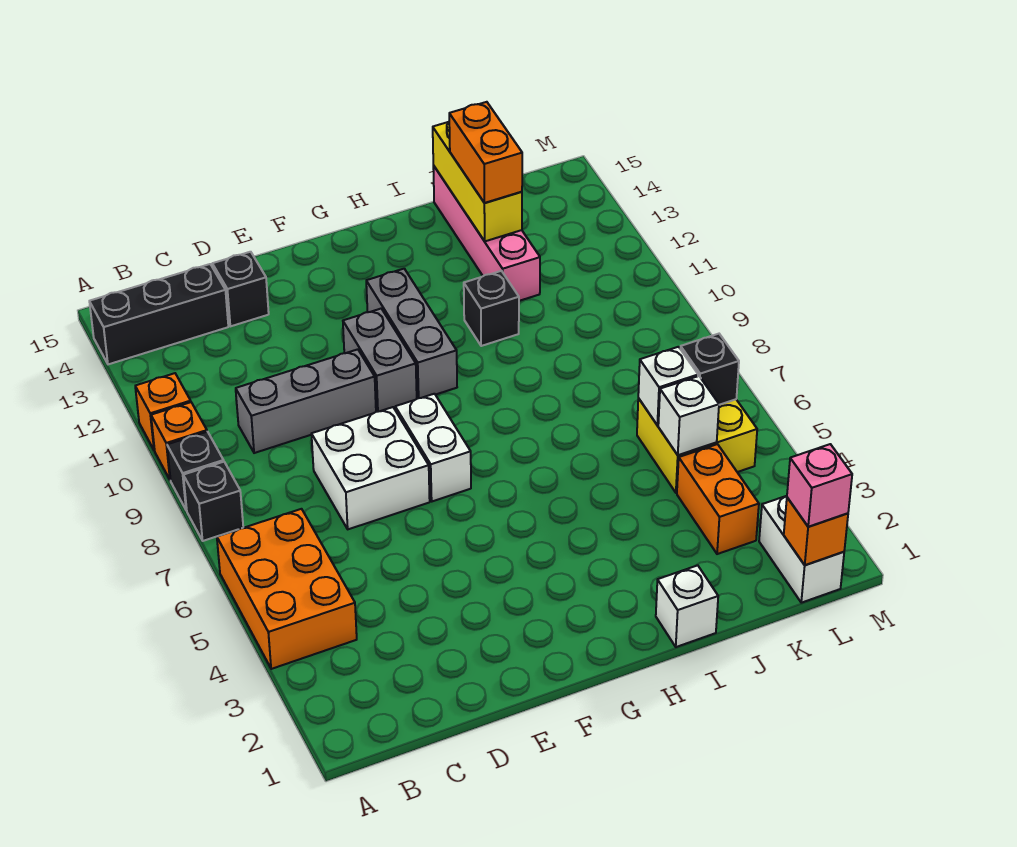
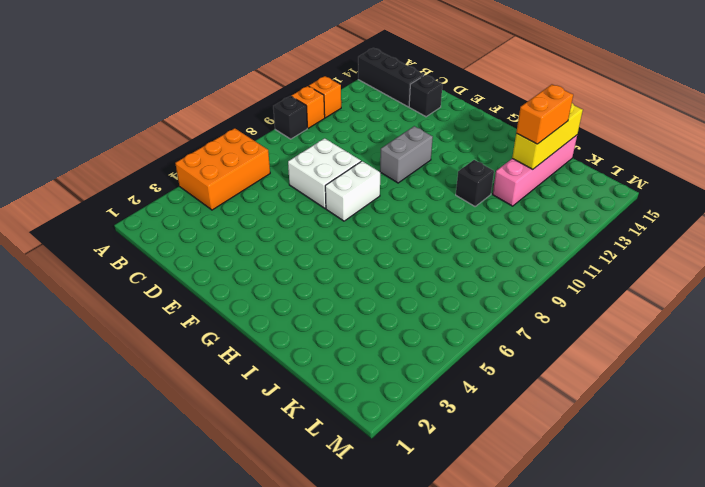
none -> black 1x1 brick [183,462,243,541]
none -> grey 1x3 brick [236,349,376,453]
none -> grey 1x3 brick [366,269,457,398]

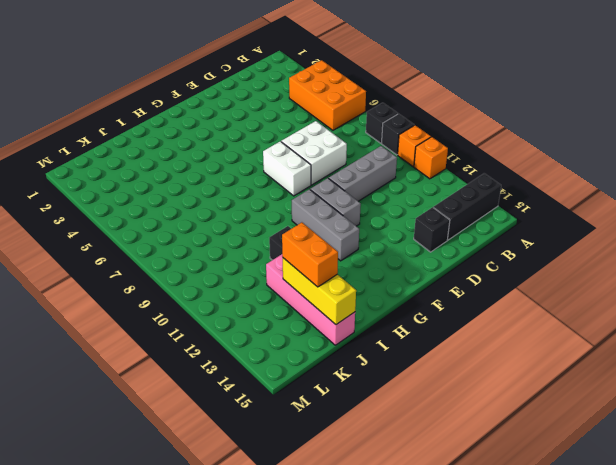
none -> white 1x1 brick [656,565,718,647]
none -> orange 1x2 brick [677,444,759,554]
none -> yellow 2x2 brick [637,398,757,493]

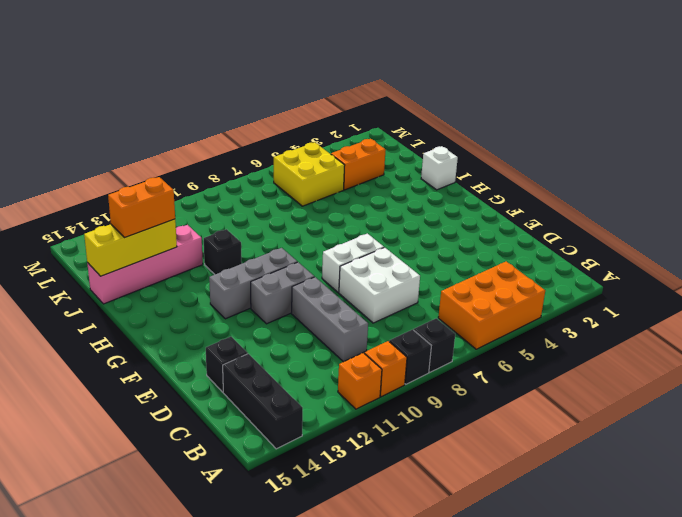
none -> white 1x2 brick [759,496,844,603]
none -> white 1x1 brick [658,376,719,455]
none -> white 1x1 brick [638,347,698,425]

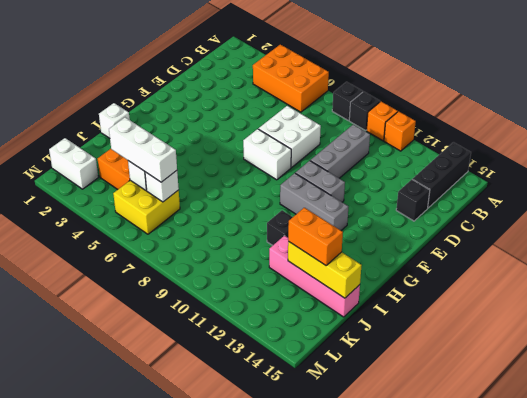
white 1x3 brick [109,117,177,182] -> none
none -> orange 1x1 brick [784,498,848,565]
none -> black 1x1 brick [681,334,739,405]
none -> pink 1x1 brick [787,444,852,527]

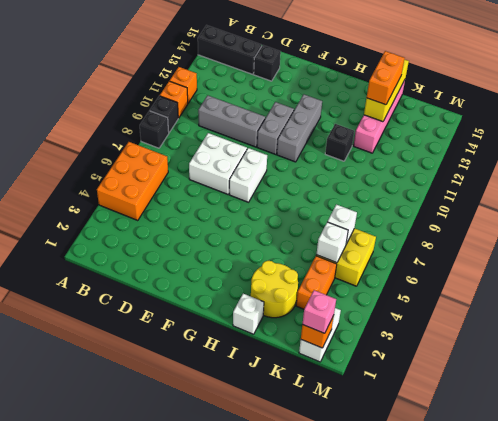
yellow 2x2 round brick [251,261,298,318] -> none
none -> black 1x1 brick [681,334,739,405]

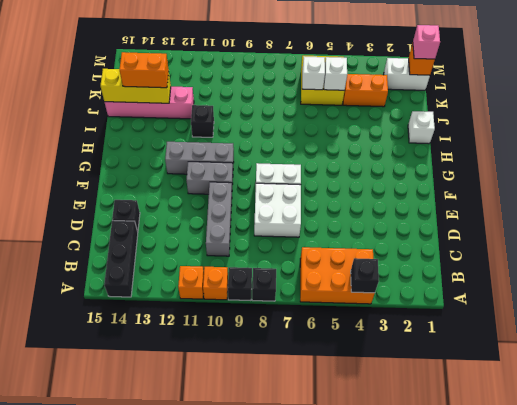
black 1x1 brick [351,258,379,293] -> black 1x1 brick moved to [681,334,739,405]

